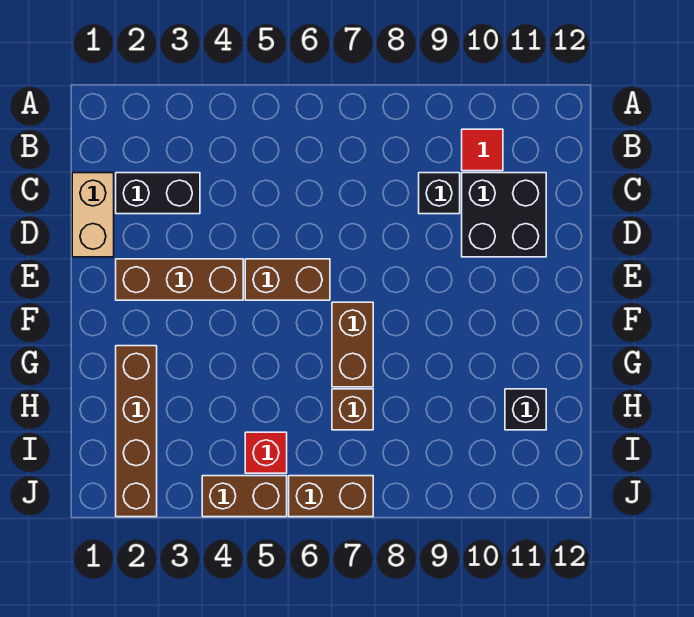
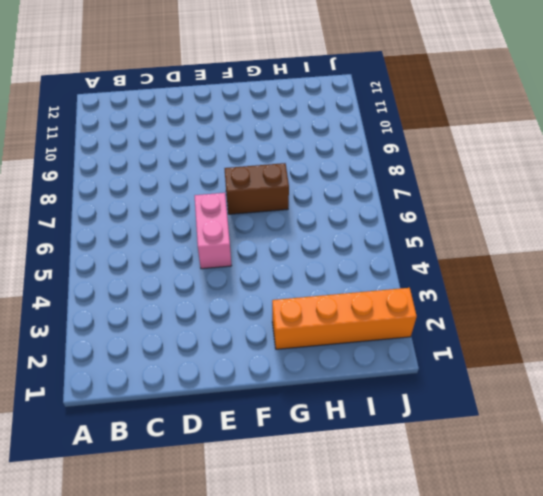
pink 1x2 brick [195,193,231,269] -> brown 1x2 brick [245,259,330,300]
orange 1x4 brick [272,288,417,349] -> brown 1x4 brick [116,346,157,517]
none -> red 1x1 tile [462,129,503,171]
none -> tan 1x2 brick [72,173,114,257]
none -> black 1x2 brick [116,173,200,214]

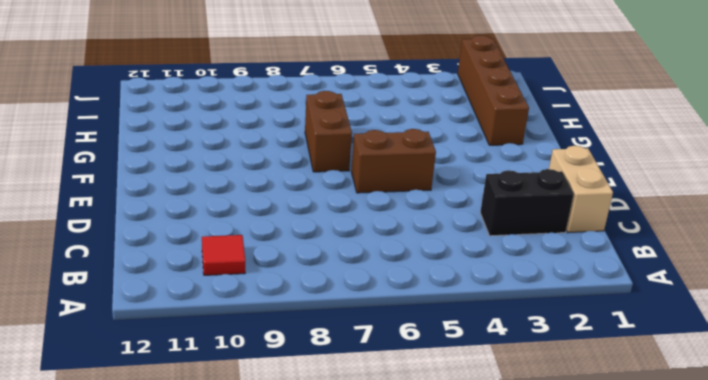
none -> black 1x1 brick [419,173,460,214]
none -> black 2x2 brick [462,173,546,257]
none -> brown 1x3 brick [116,259,243,300]

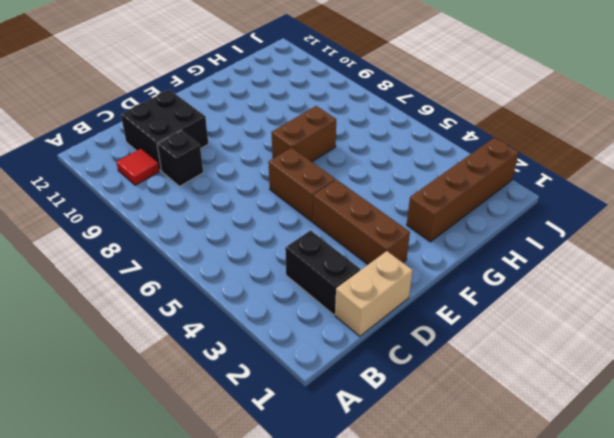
none -> brown 1x1 brick [332,389,373,430]
none -> black 1x1 brick [505,389,546,430]
none -> red 1x1 brick [245,432,287,473]

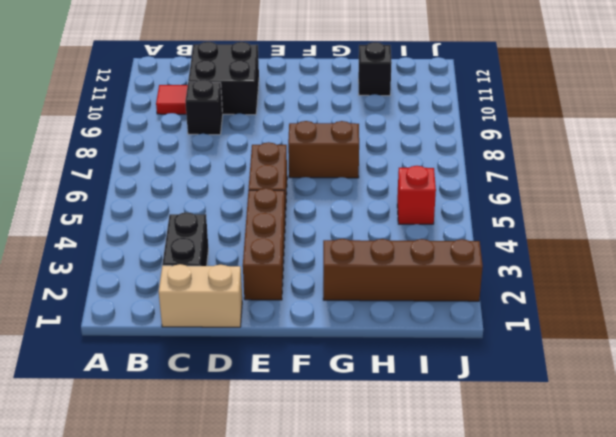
none -> brown 1x1 brick [332,389,373,430]
none -> brown 1x2 brick [202,476,287,517]
none -> brown 1x2 brick [289,476,373,517]

